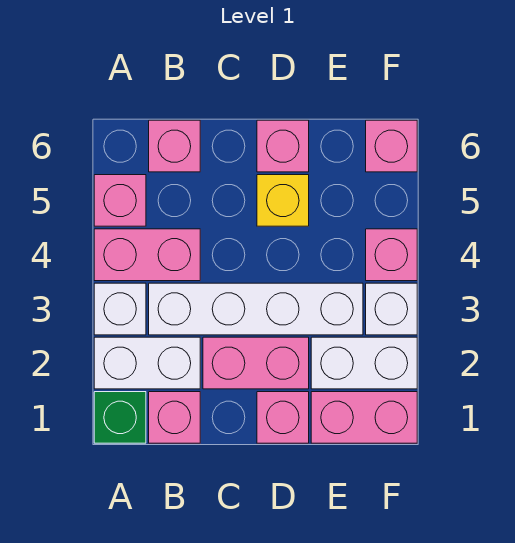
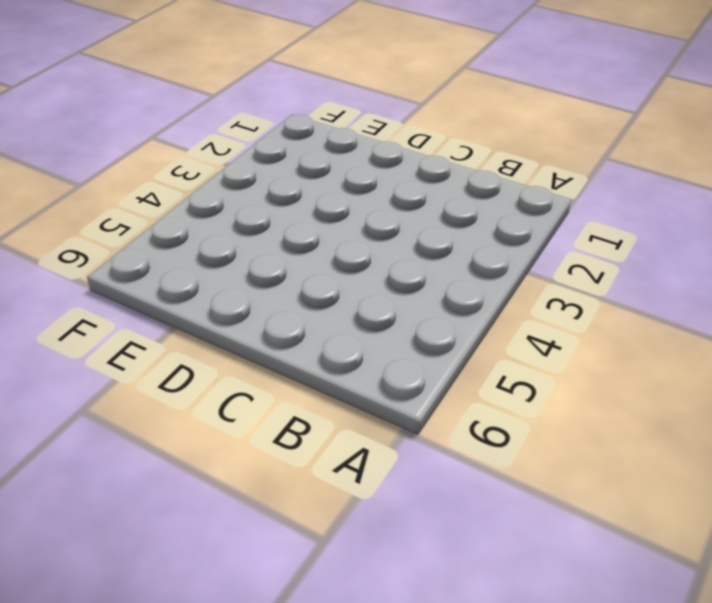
none -> green 1x1 brick [94,392,146,443]
none -> white 1x2 brick [94,337,200,389]
none -> white 1x1 brick [94,283,146,335]

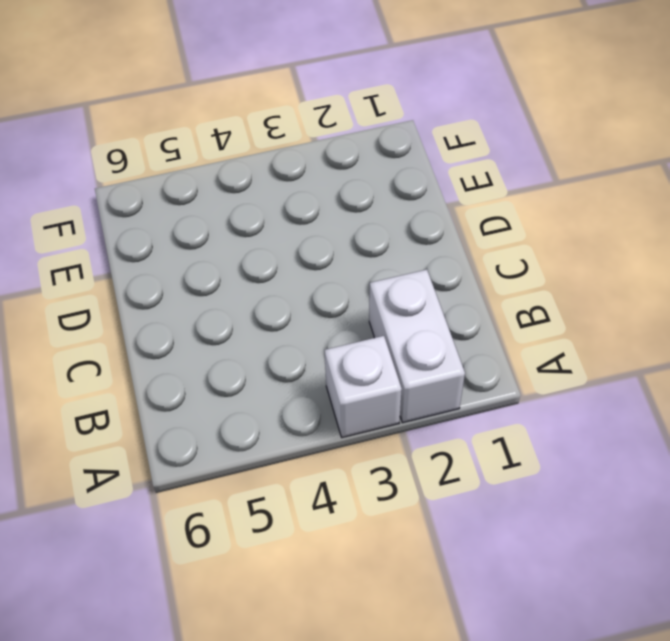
none -> green 1x1 brick [94,392,146,443]
none -> pink 1x2 brick [94,229,200,281]
none -> pink 1x1 brick [94,175,146,226]

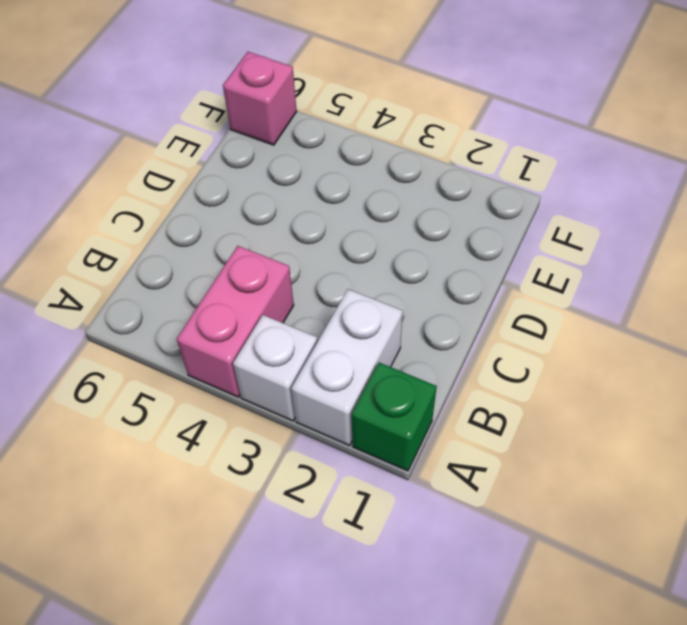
none -> pink 1x1 brick [94,175,146,226]
none -> pink 1x1 brick [149,392,200,443]
none -> white 1x4 brick [149,283,363,335]

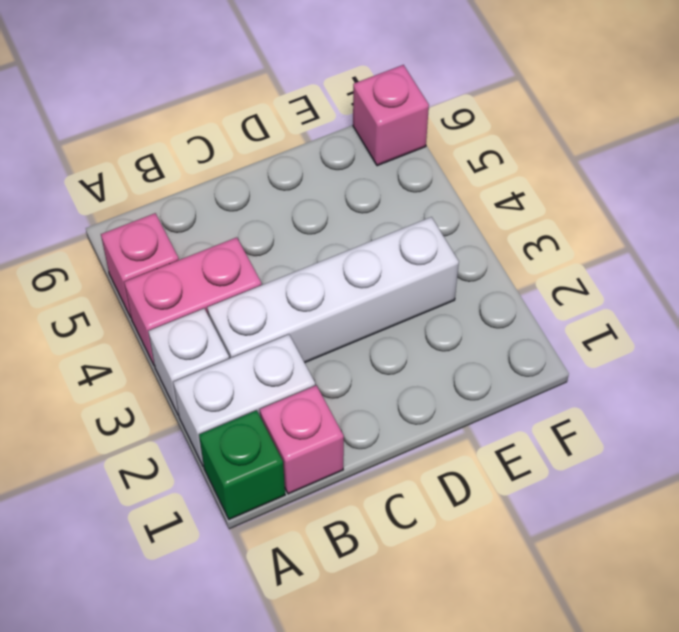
none -> pink 1x1 brick [149,120,200,172]
none -> pink 1x2 brick [203,337,309,389]
none -> pink 1x1 brick [257,392,309,443]

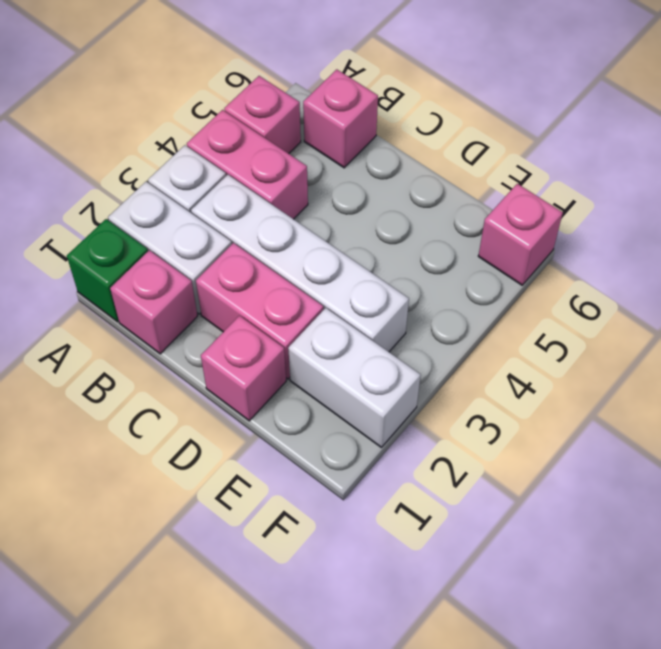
none -> yellow 1x1 brick [257,175,309,226]
none -> pink 1x1 brick [257,120,309,172]
none -> pink 1x2 brick [311,392,417,443]

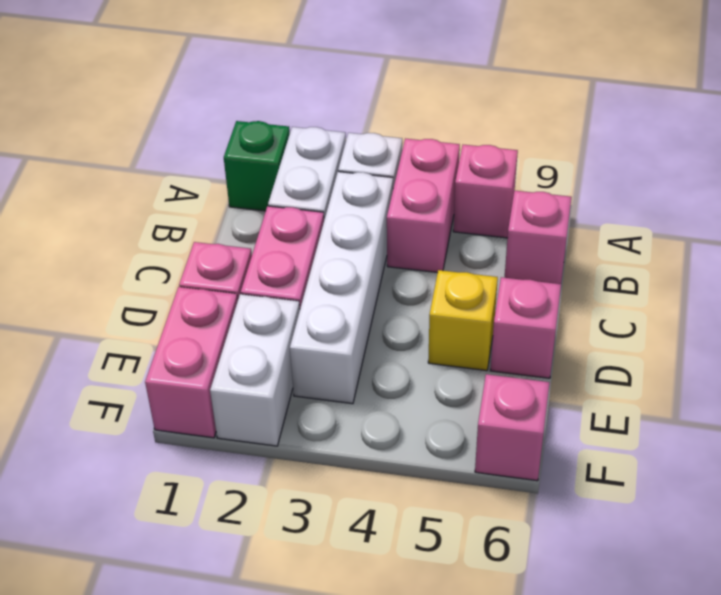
none -> pink 1x1 brick [149,392,200,443]
none -> white 1x1 brick [366,283,417,335]
none -> pink 1x1 brick [366,229,417,281]

